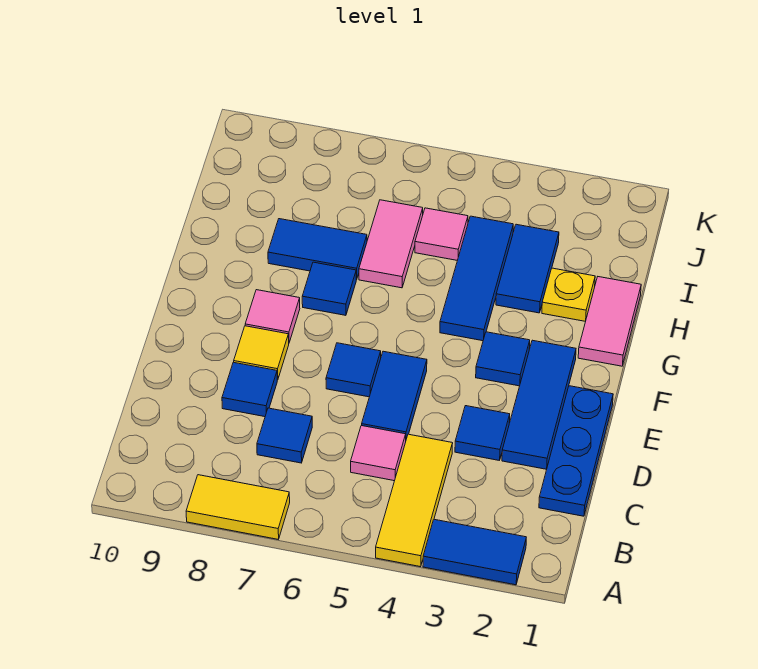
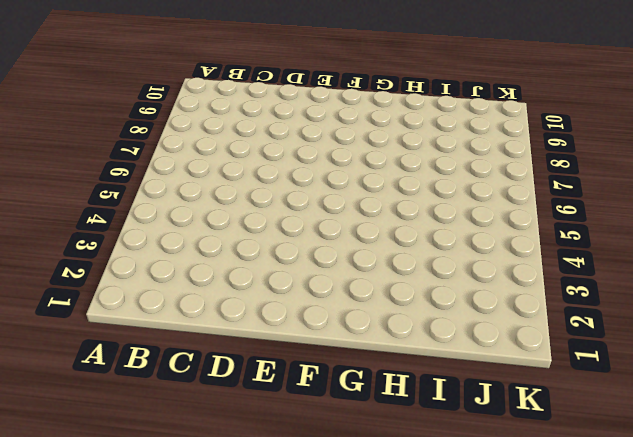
none -> blue 1x2 tile [423,519,526,585]
none -> yellow 1x3 tile [376,434,453,567]
none -> yellow 1x2 tile [186,475,290,539]

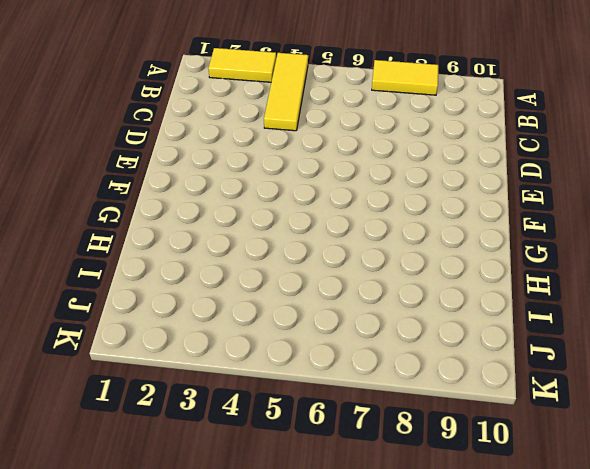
yellow 1x2 tile [208,48,276,82] -> blue 1x2 tile [423,519,526,585]
none -> blue 1x3 plate [539,386,613,516]
none -> pink 1x1 tile [351,426,406,481]
none -> blue 1x1 tile [257,408,312,463]

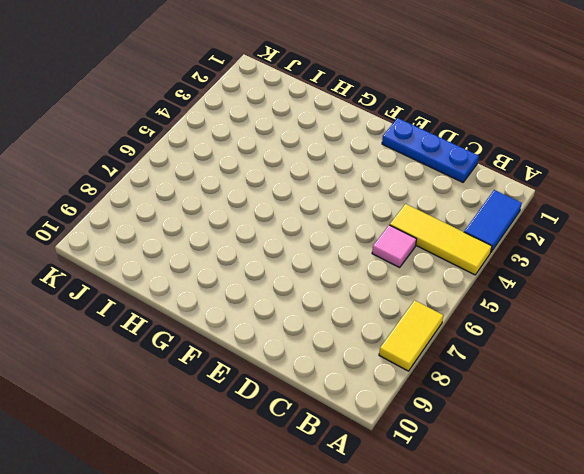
none -> blue 1x1 tile [257,408,312,463]
none -> blue 1x3 tile [502,340,576,469]
none -> blue 1x1 tile [455,406,510,460]

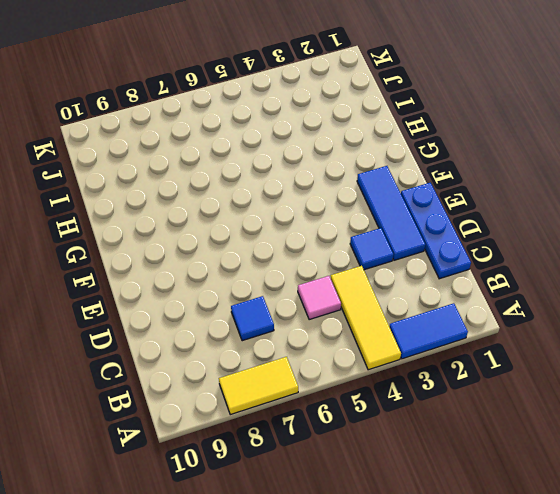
none -> blue 1x2 tile [362,351,427,439]
none -> blue 1x1 tile [222,362,277,417]
none -> blue 1x1 tile [326,343,381,397]

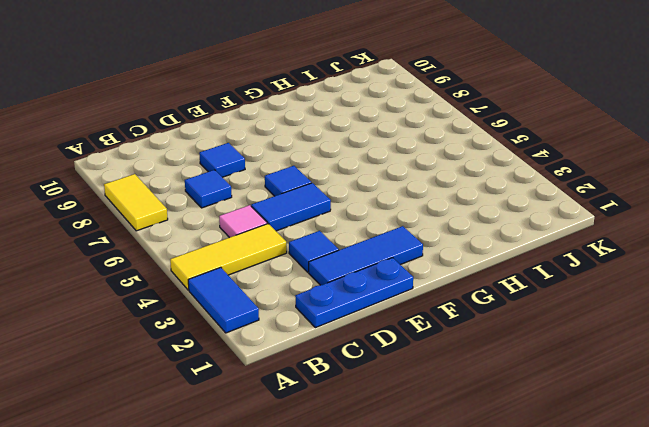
none -> yellow 1x1 tile [234,326,289,380]
none -> blue 1x1 tile [476,332,530,386]
none -> pink 1x1 tile [245,290,300,342]

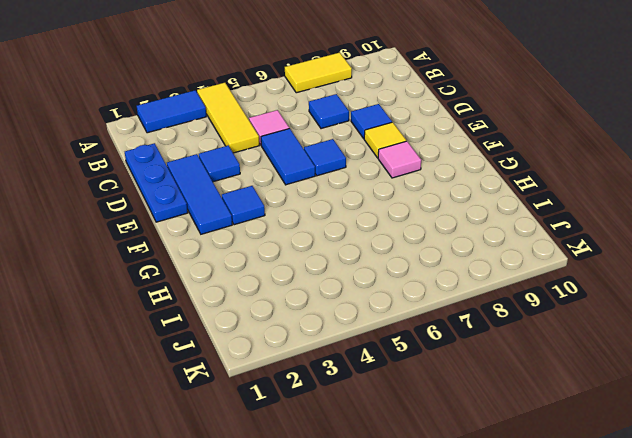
none -> pink 1x2 tile [578,277,641,366]
none -> blue 1x3 tile [440,216,513,341]
none -> blue 1x1 tile [302,262,357,315]

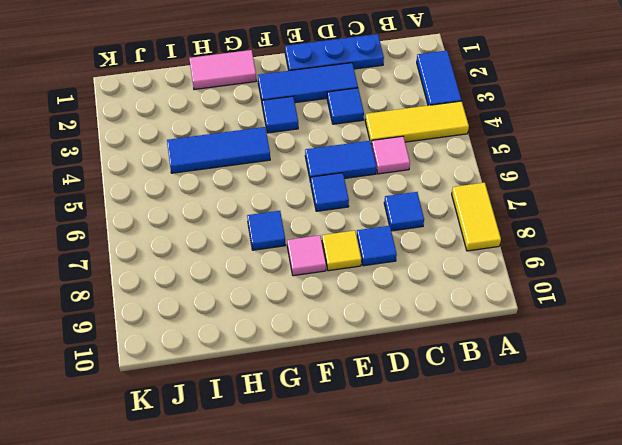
none -> yellow 1x1 plate [542,268,595,321]
none -> blue 1x2 tile [496,224,559,313]
none -> pink 1x2 tile [359,200,423,288]

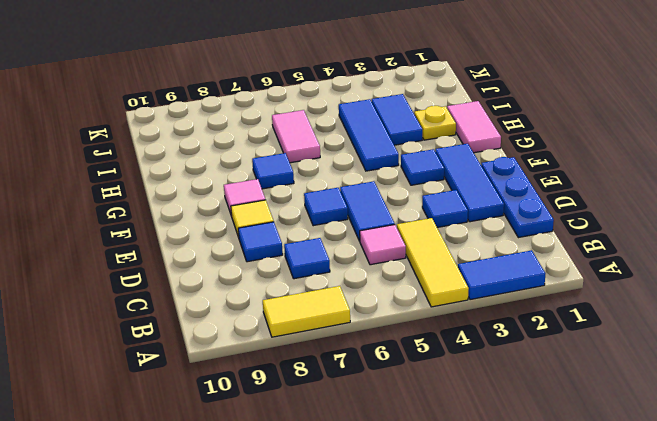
none -> blue 1x2 tile [268,219,367,279]
none -> pink 1x1 tile [415,208,468,260]

